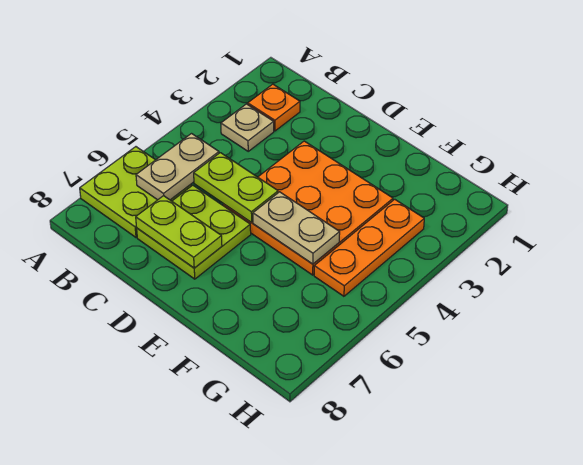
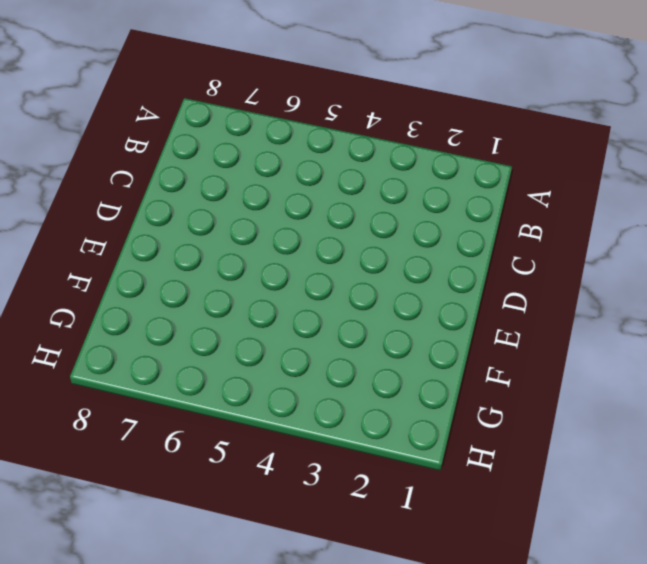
none -> lime 2x2 plate [80,147,191,237]
none -> orange 1x1 plate [248,84,300,131]

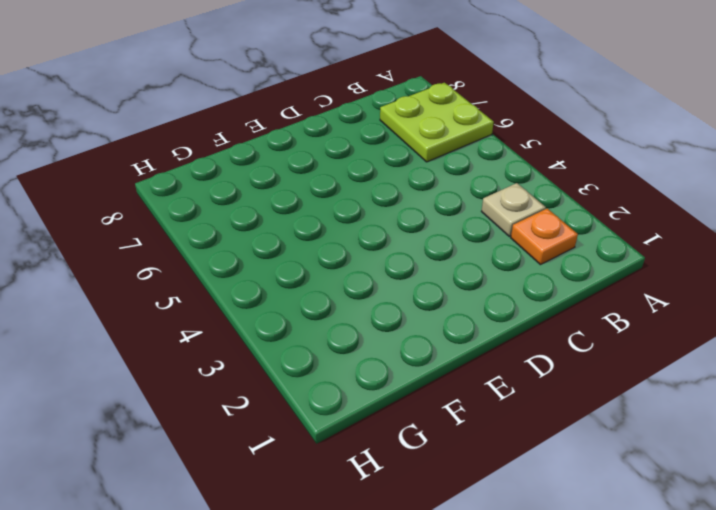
none -> lime 2x2 plate [137,185,251,279]
none -> orange 3x3 plate [223,141,393,275]

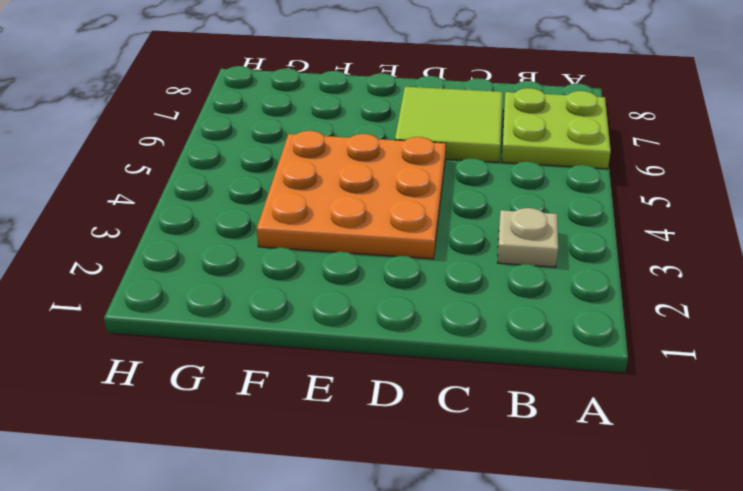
lime 2x2 tile [395,87,503,162] -> lime 2x2 plate [137,185,251,279]
none -> orange 1x1 plate [248,84,300,131]
none -> orange 1x3 plate [314,199,424,296]

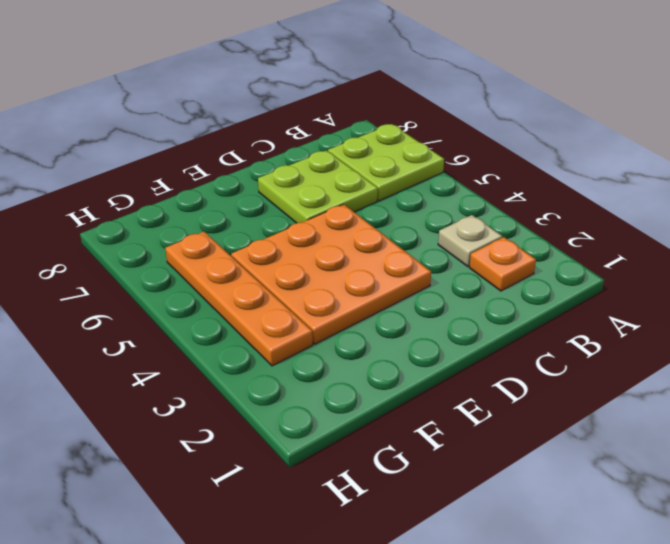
orange 1x4 plate [165,231,313,366] -> orange 1x3 plate [314,199,424,296]
none -> tan 1x2 plate [136,134,219,200]
none -> lime 1x2 plate [194,153,278,223]

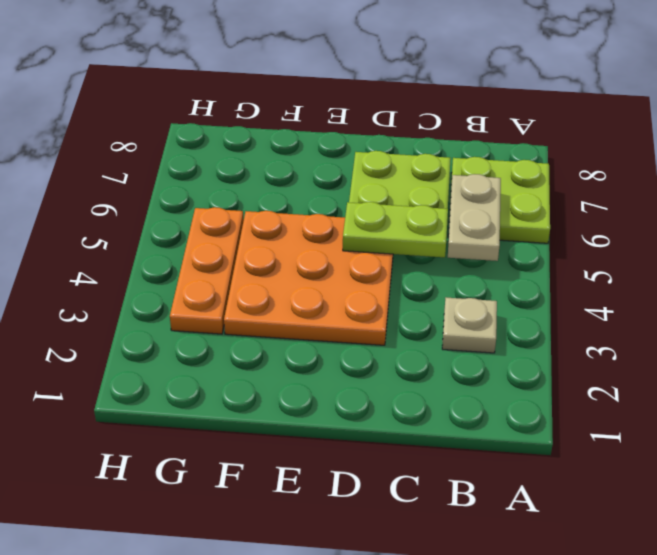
none -> orange 1x1 plate [248,84,300,131]
none -> lime 1x2 plate [136,196,222,268]

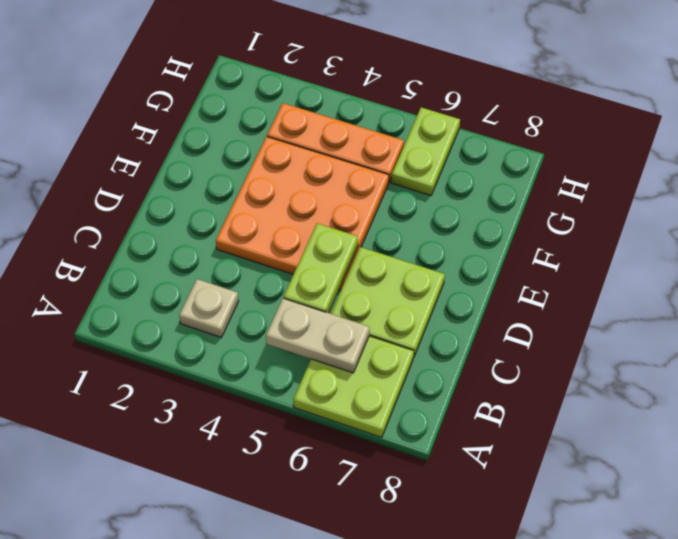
lime 1x2 plate [391,108,460,196] -> lime 1x2 plate moved to [136,196,222,268]
none -> orange 1x1 plate [248,84,300,131]
none -> tan 1x2 plate [253,192,340,264]

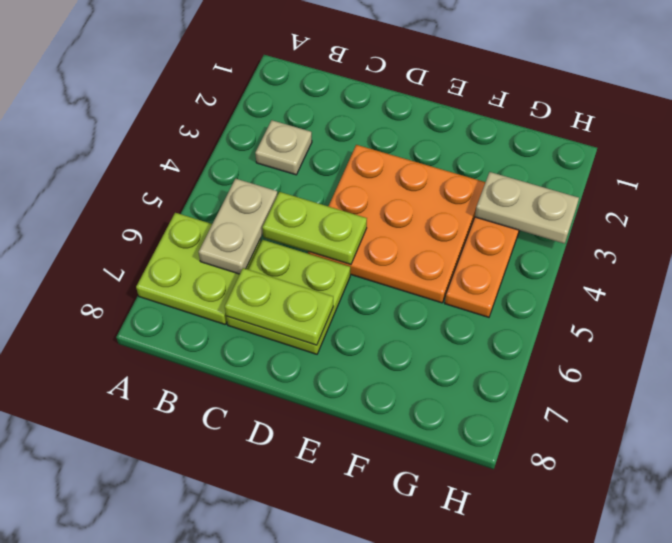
tan 1x2 plate [475,172,579,244] -> tan 1x2 plate moved to [253,192,340,264]
none -> orange 1x1 plate [248,84,300,131]

